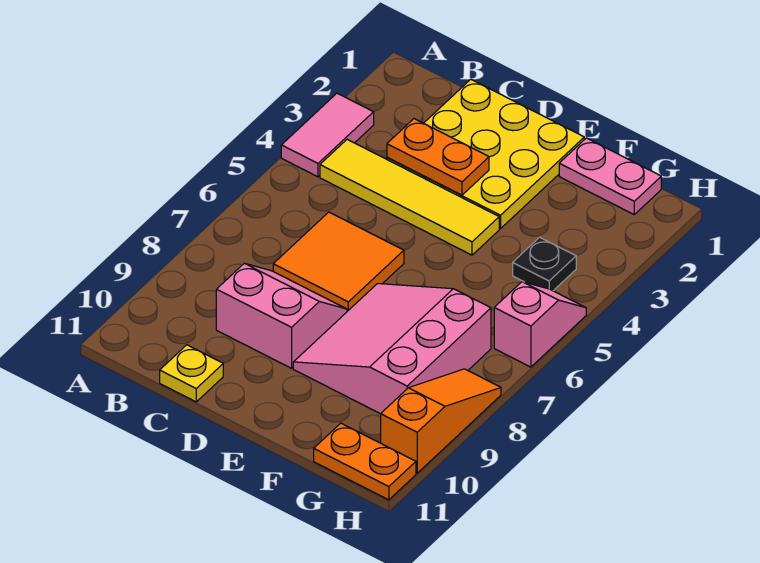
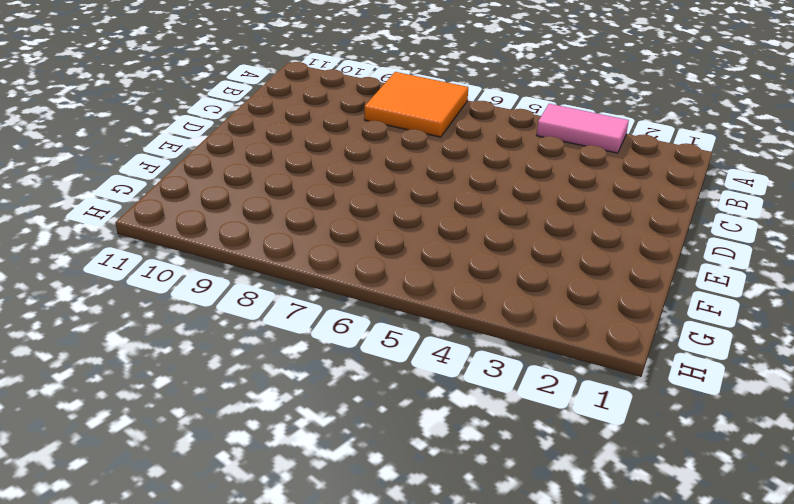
orange 2x2 tile [364,72,468,137] -> orange 2x2 tile moved to [273,212,404,311]
none -> yellow 1x4 tile [320,139,499,255]
none -> yellow 3x3 plate [387,79,584,229]
none -> pink 2x2 slope [216,263,347,368]

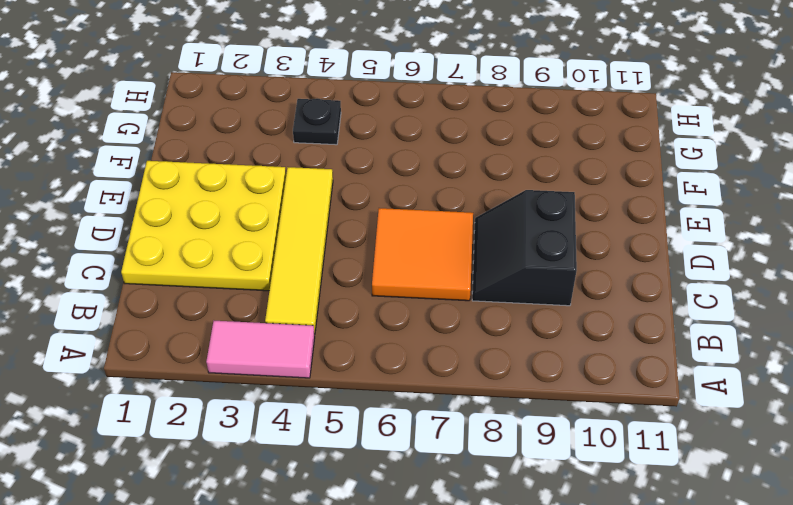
black 2x2 slope [472,190,577,306] -> pink 2x2 slope [216,263,347,368]
none -> yellow 1x1 plate [160,345,223,402]
none -> pink 3x3 slope [293,284,491,414]
none -> pink 1x2 plate [559,138,661,214]

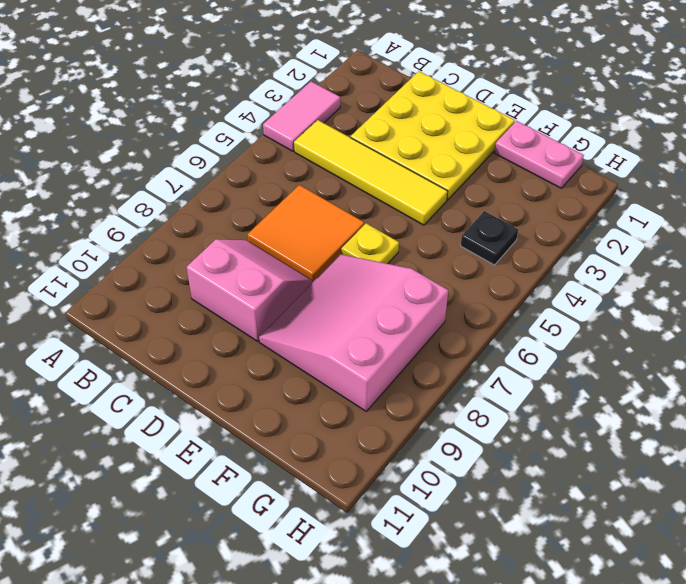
yellow 1x1 plate [341,223,399,264] -> yellow 1x1 plate moved to [160,345,223,402]
none -> orange 1x2 plate [314,423,416,500]
none -> pink 1x2 slope [494,282,586,367]
none -> orange 1x3 slope [381,369,501,473]

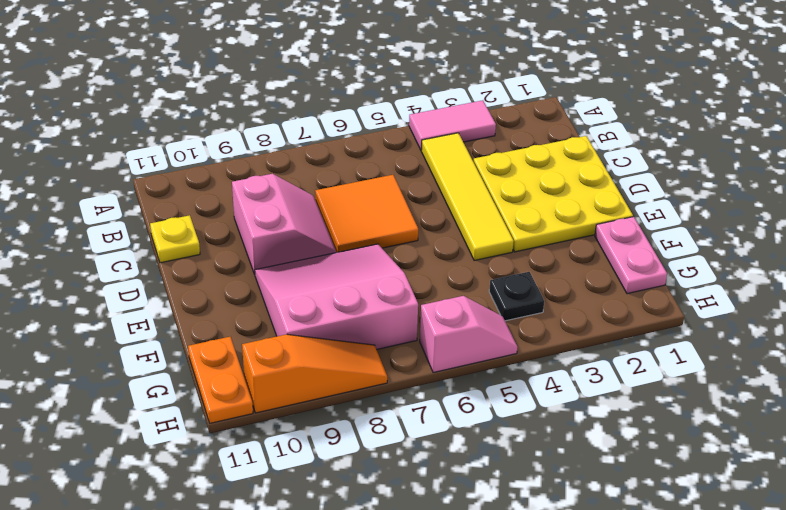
none -> orange 1x2 plate [387,119,489,195]

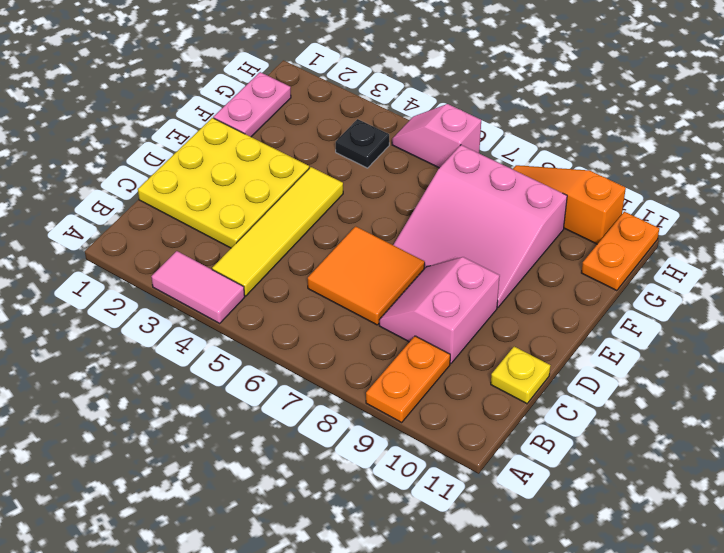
orange 1x2 plate [366,336,450,422] -> orange 1x2 plate moved to [387,119,489,195]

